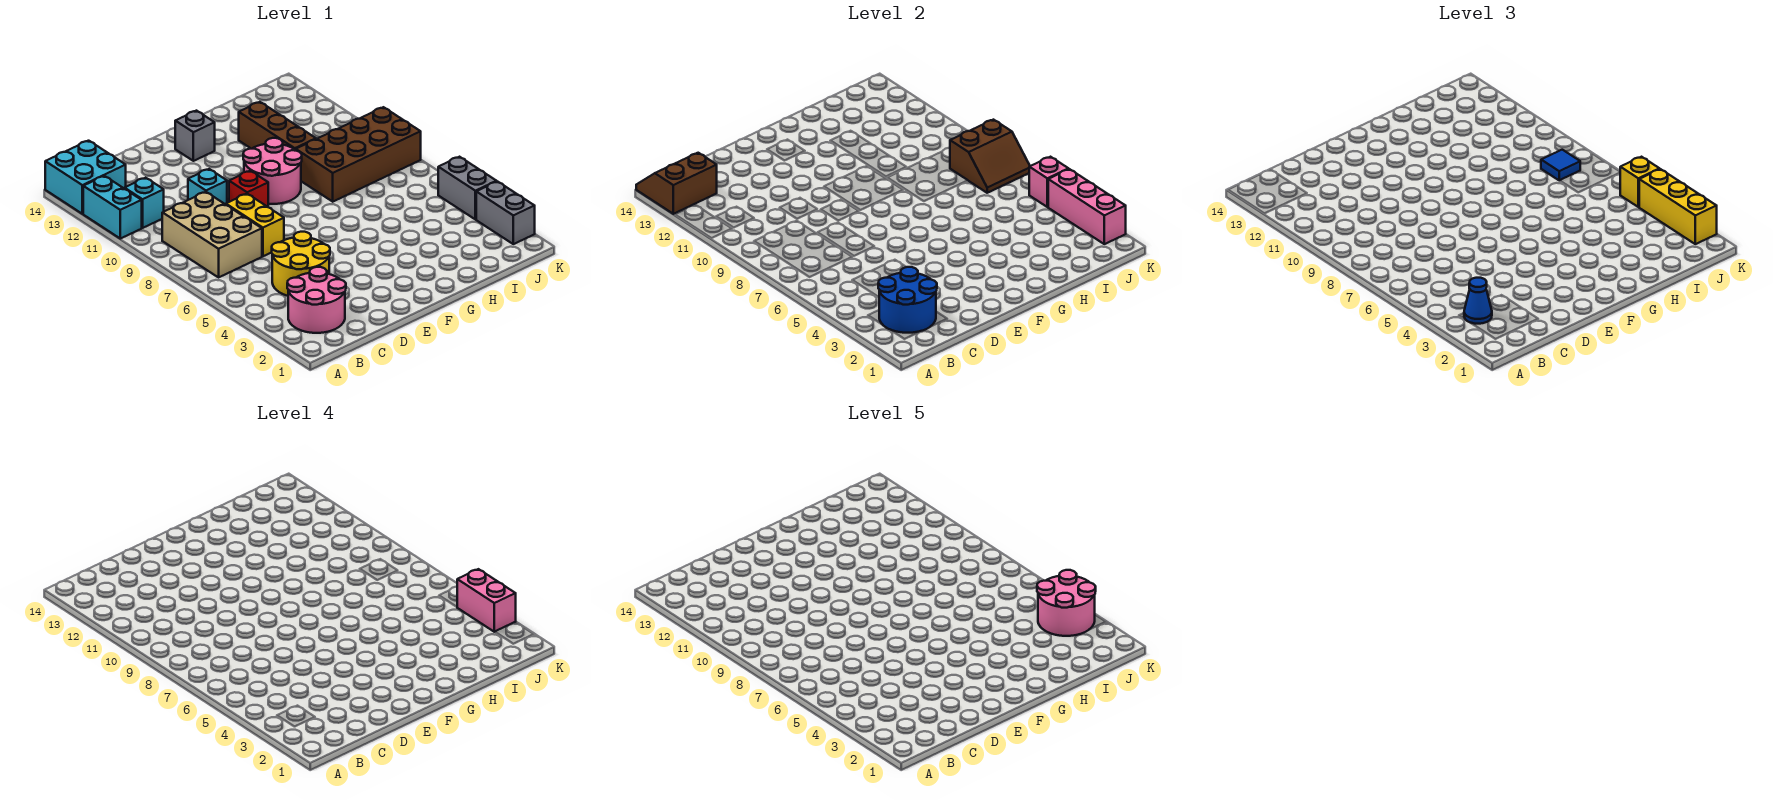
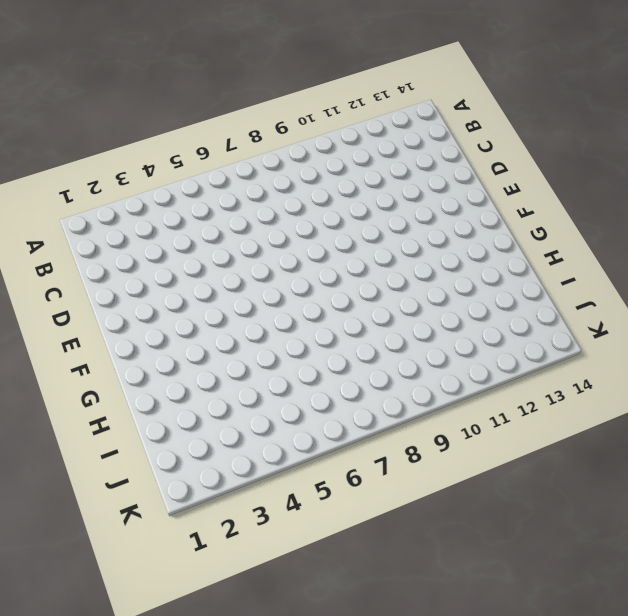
none -> cyan 1x2 brick [83,176,142,239]
none -> cyan 2x2 brick [45,141,126,214]
none -> pink 2x2 round brick [287,267,346,333]

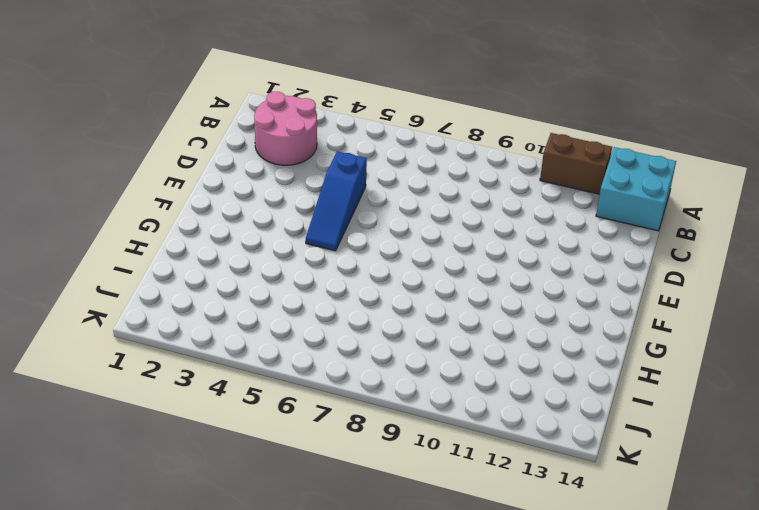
brown 1x2 brick [540,133,612,194] -> cyan 1x2 brick [83,176,142,239]
blue 1x3 slope [306,151,367,251] -> yellow 2x2 round brick [272,232,330,296]
none -> tan 2x3 brick [162,192,262,277]
none -> cyan 1x1 brick [125,178,164,228]
none -> yellow 1x2 brick [226,194,284,256]

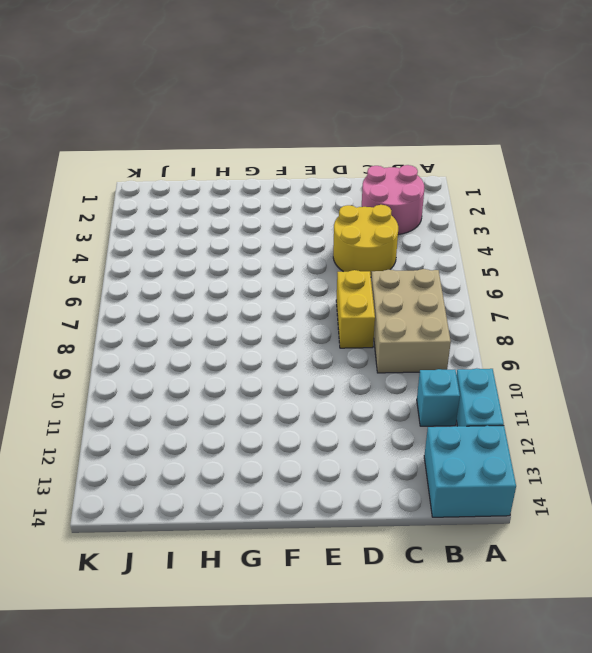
none -> cyan 1x1 brick [188,169,227,205]
none -> red 1x1 brick [229,171,268,207]
none -> pink 2x2 round brick [243,138,302,204]

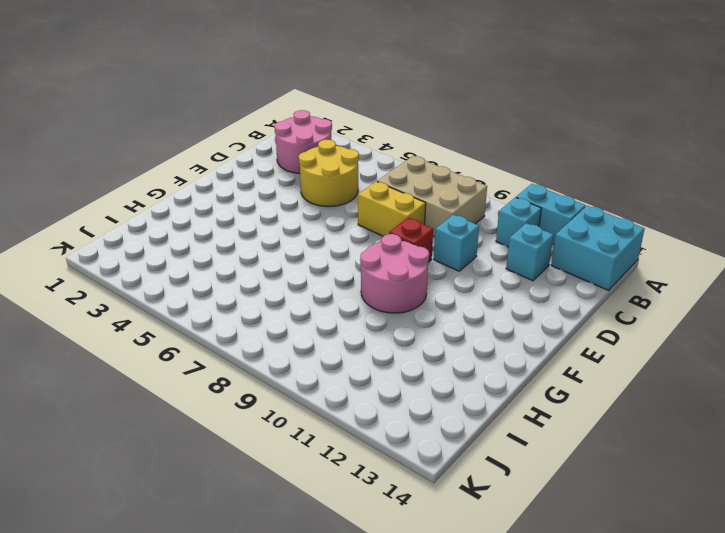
cyan 1x1 brick [506,223,553,281] -> none
none -> grey 1x1 brick [175,111,215,161]
none -> brown 2x4 brick [296,107,421,202]
none -> brown 1x3 brick [239,102,316,150]

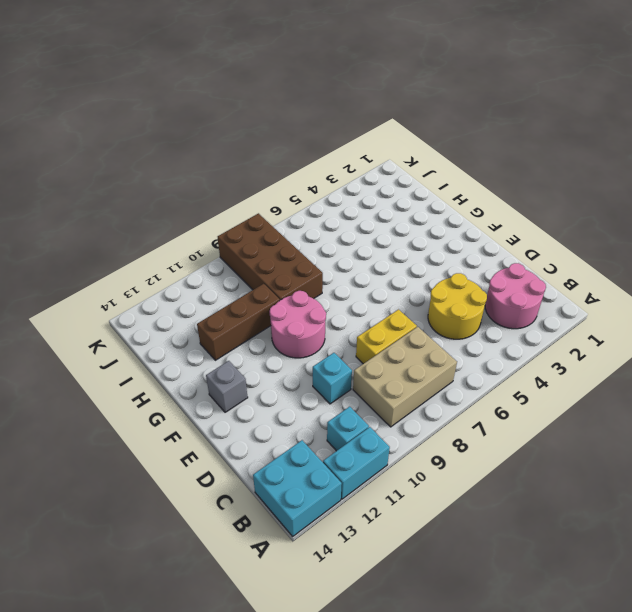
none -> red 1x1 brick [229,171,268,207]
none -> grey 1x2 brick [476,181,535,244]
none -> grey 1x2 brick [438,157,497,219]

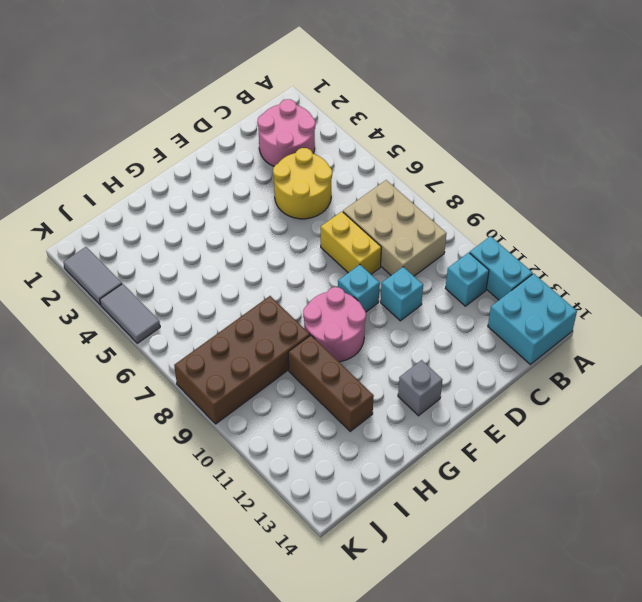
cyan 1x1 brick [338,265,380,312] -> red 1x1 brick [229,171,268,207]
grey 1x2 tile [63,247,122,305] -> grey 1x2 brick [476,181,535,244]
grey 1x2 tile [100,284,160,343] -> grey 1x2 brick [438,157,497,219]
none -> brown 2x2 slope [636,153,717,214]
none -> blue 2x2 round brick [878,267,937,333]
none -> brown 2x2 slope [950,120,1030,193]

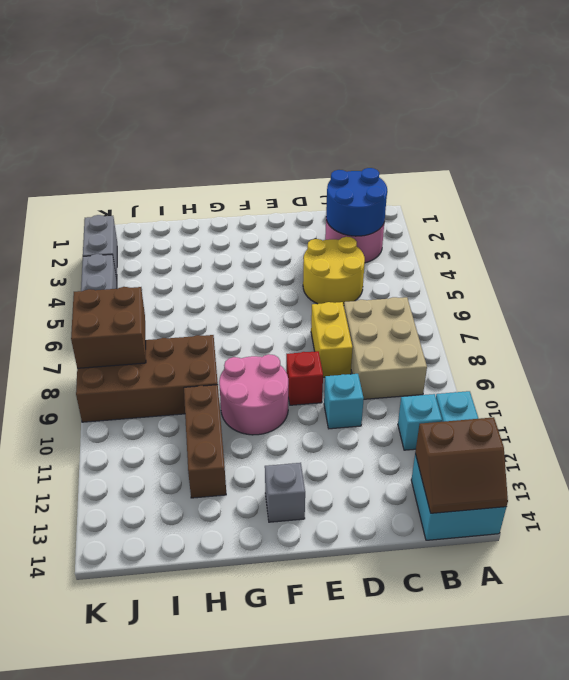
brown 2x2 brick [71,287,146,368] -> brown 2x2 slope [950,120,1030,193]
none -> pink 1x3 brick [1048,169,1126,244]
none -> pink 1x1 brick [1029,157,1068,207]
none -> blue 1x1 cone [1464,278,1492,324]

